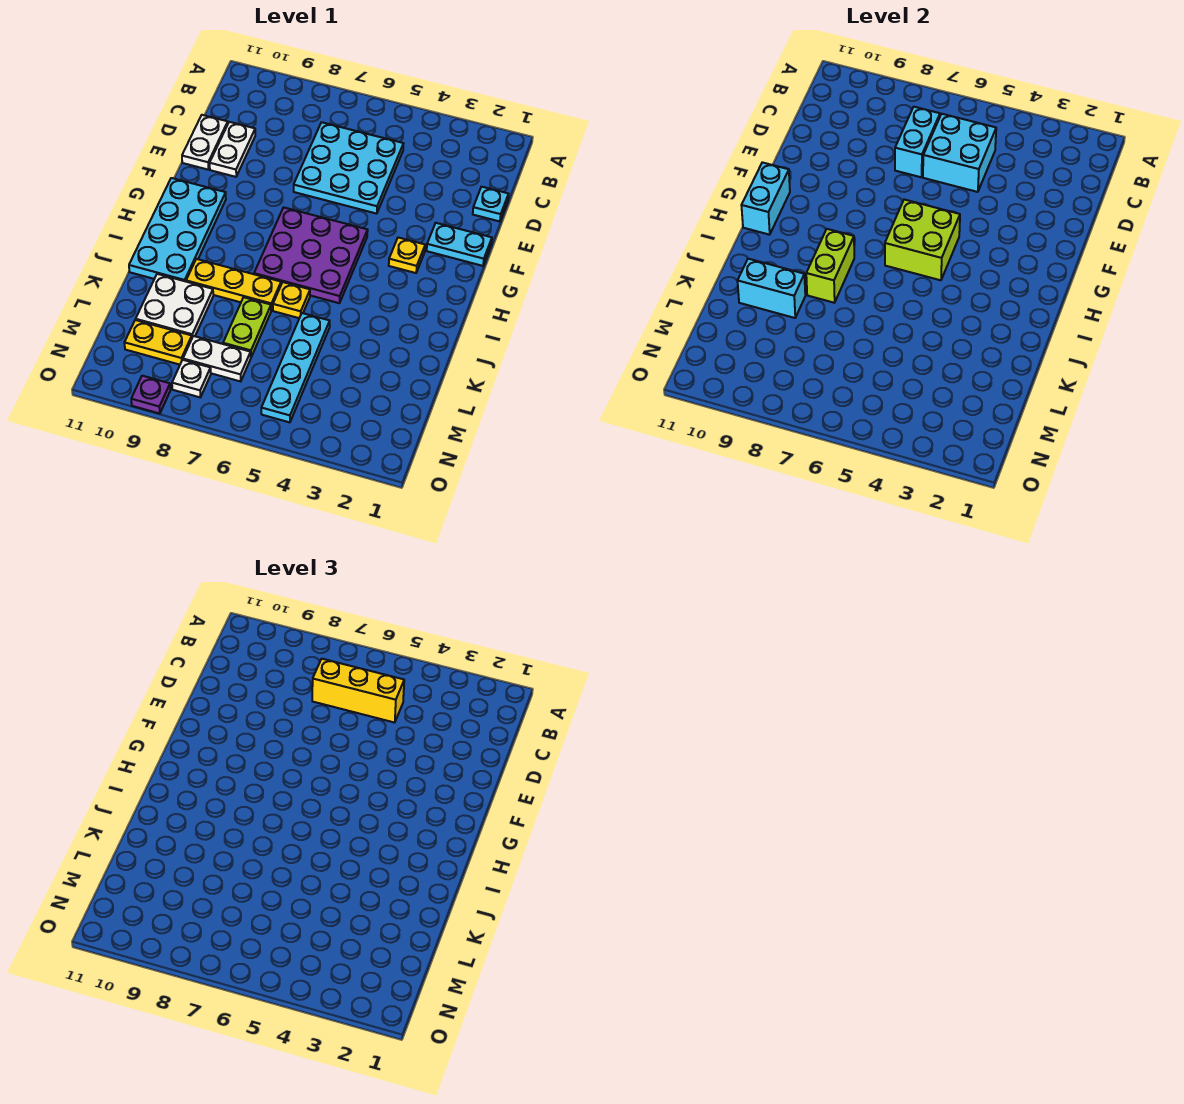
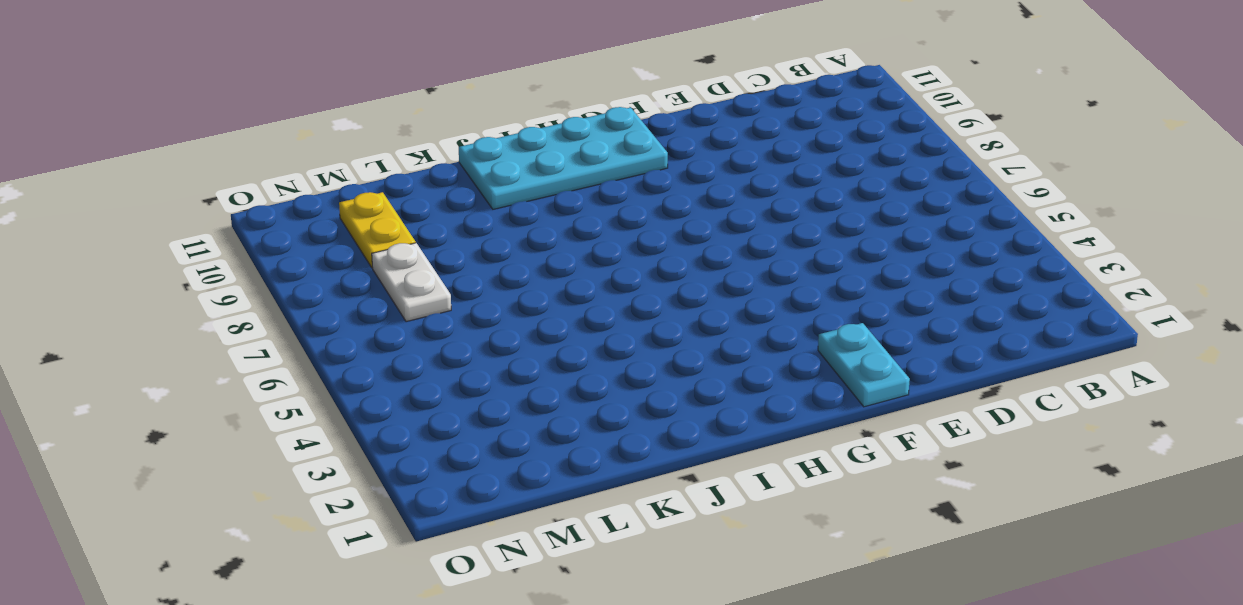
none -> cyan 3x3 plate [294,122,403,214]
none -> cyan 1x1 plate [473,187,508,221]
none -> white 1x2 plate [210,122,255,177]

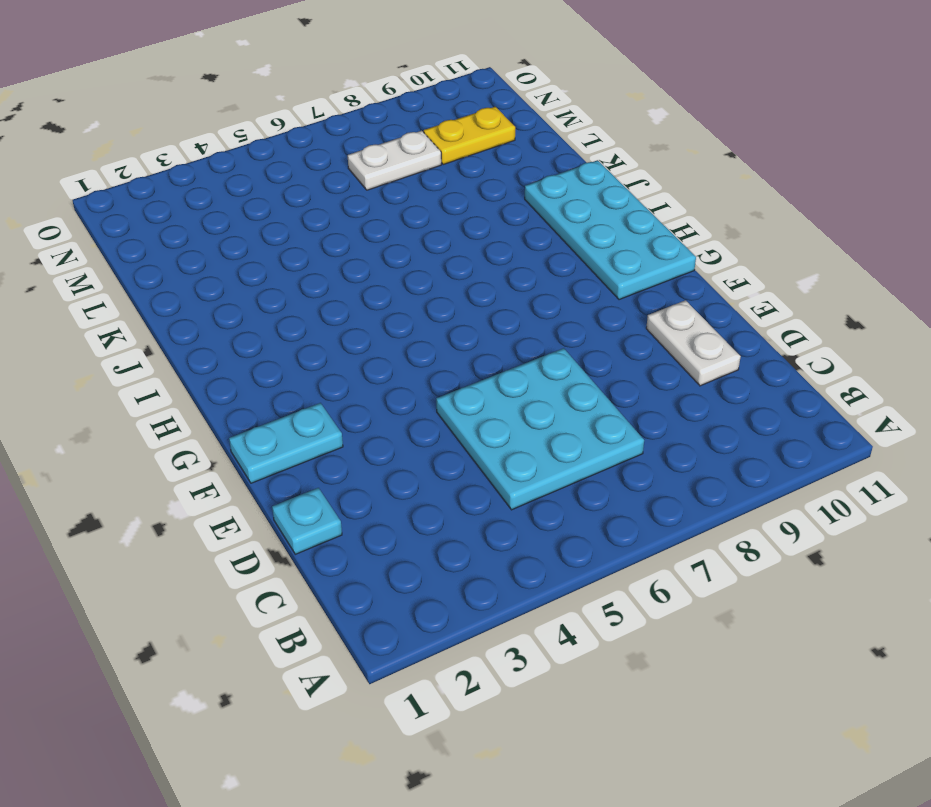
none -> white 1x2 plate [182,115,228,170]
none -> yellow 1x1 plate [389,238,425,273]
none -> purple 3x3 plate [254,207,368,303]

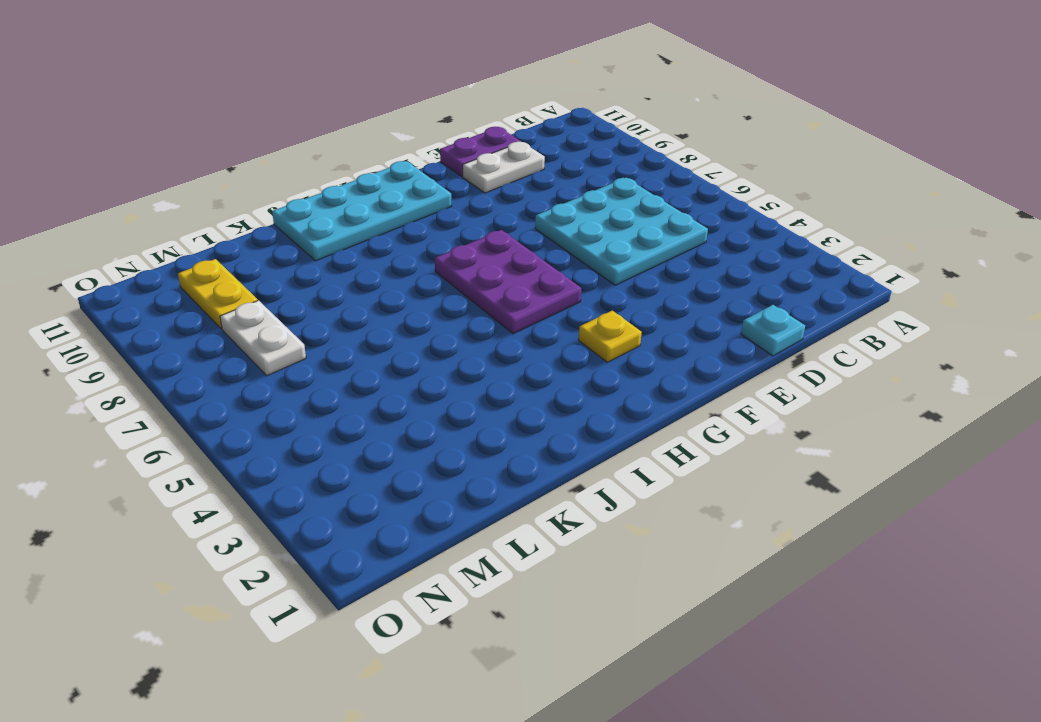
purple 1x2 plate [440,127,521,176] -> white 1x2 plate [182,115,228,170]
purple 2x3 plate [435,230,581,334] -> purple 3x3 plate [254,207,368,303]
none -> cyan 1x2 plate [427,223,492,266]
none -> yellow 1x1 plate [273,282,310,318]
none -> yellow 1x3 plate [186,259,281,311]

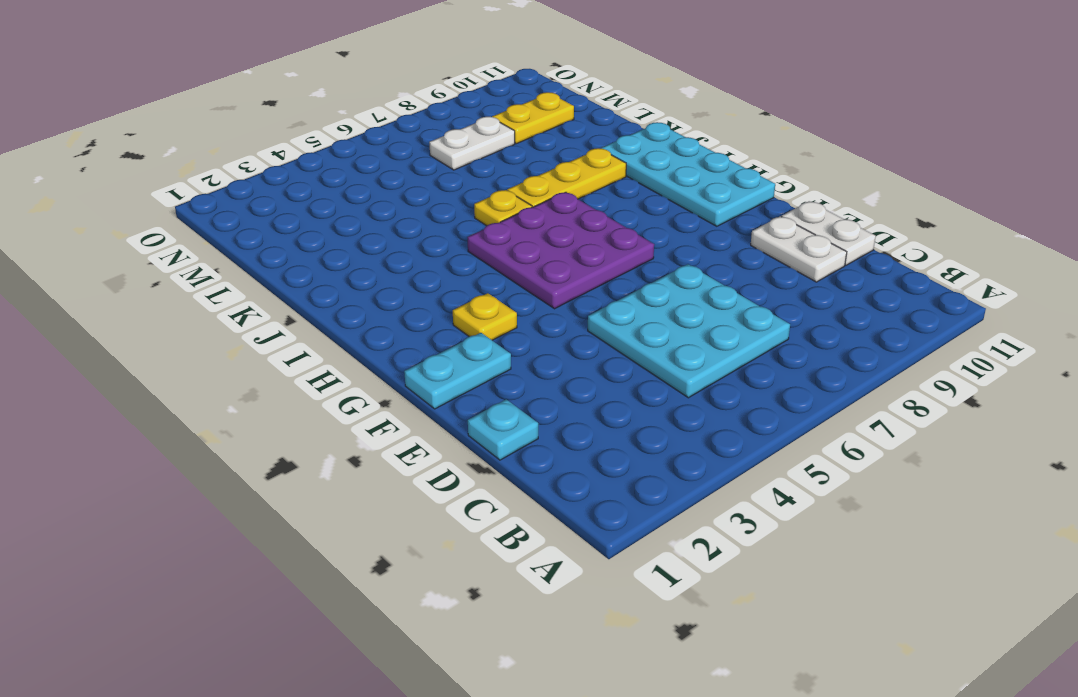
none -> cyan 1x4 plate [261,313,330,422]
none -> lime 1x2 plate [223,297,271,357]
none -> white 2x2 plate [136,274,213,337]

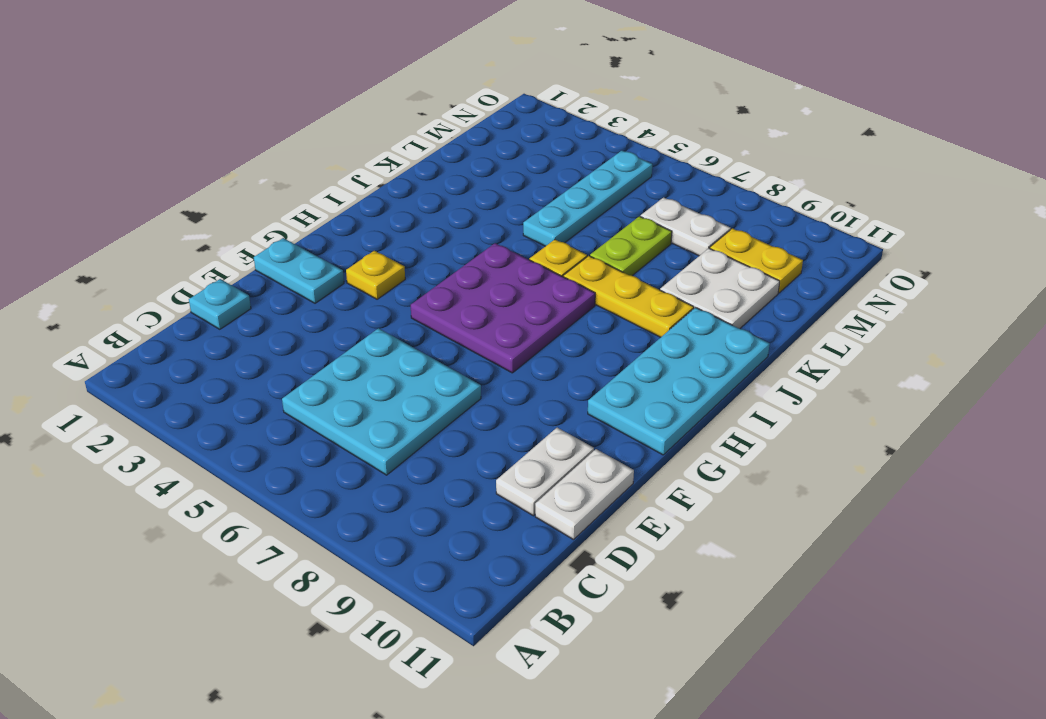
none -> white 1x1 plate [172,360,211,397]
none -> purple 1x1 plate [131,376,170,414]
none -> cyan 2x2 brick [923,114,996,192]

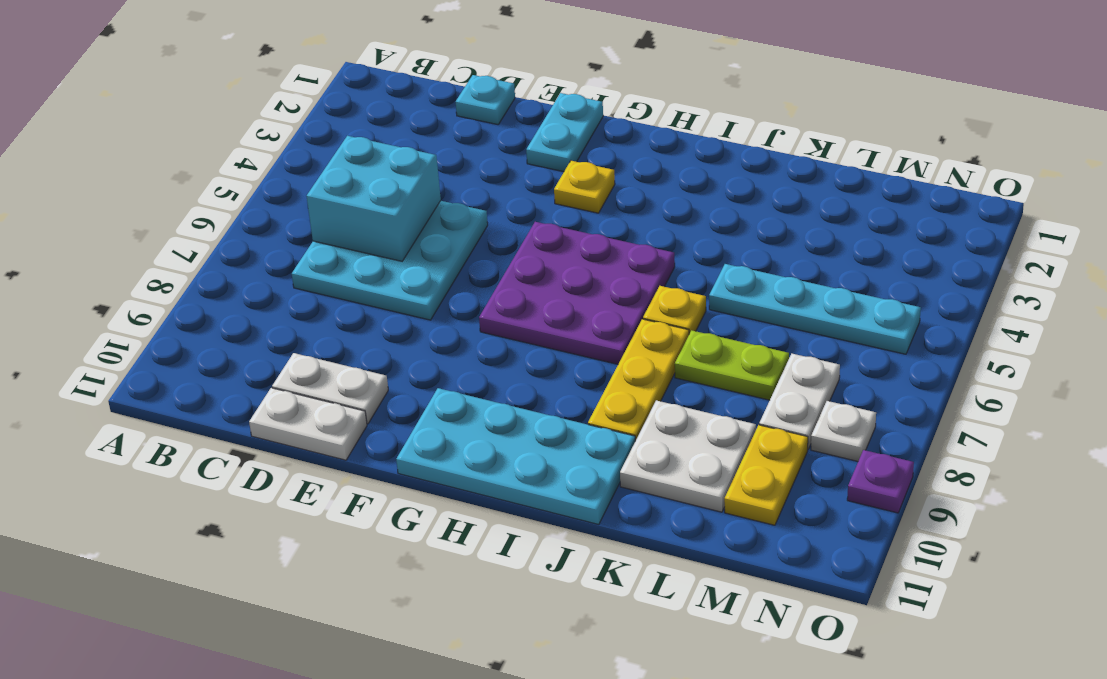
none -> cyan 1x2 brick [895,107,940,177]
none -> lime 2x2 brick [885,200,960,280]
none -> cyan 1x2 brick [741,162,790,235]

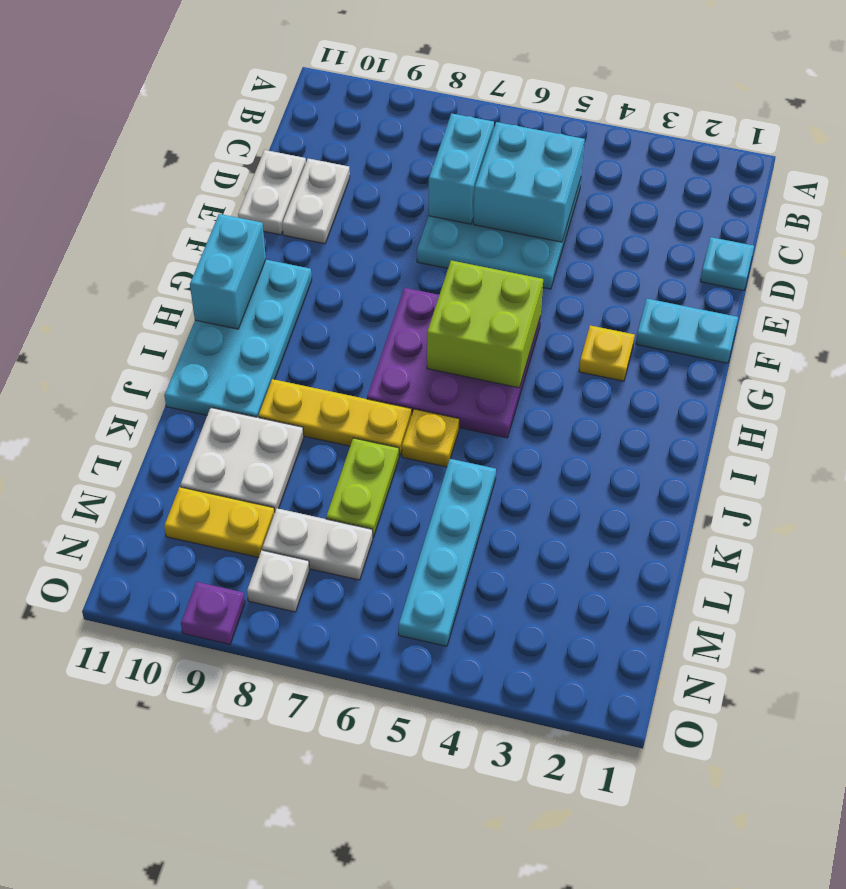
none -> lime 1x2 brick [806,229,854,303]
none -> cyan 1x2 brick [737,259,805,318]
none -> yellow 1x3 brick [312,659,404,723]

